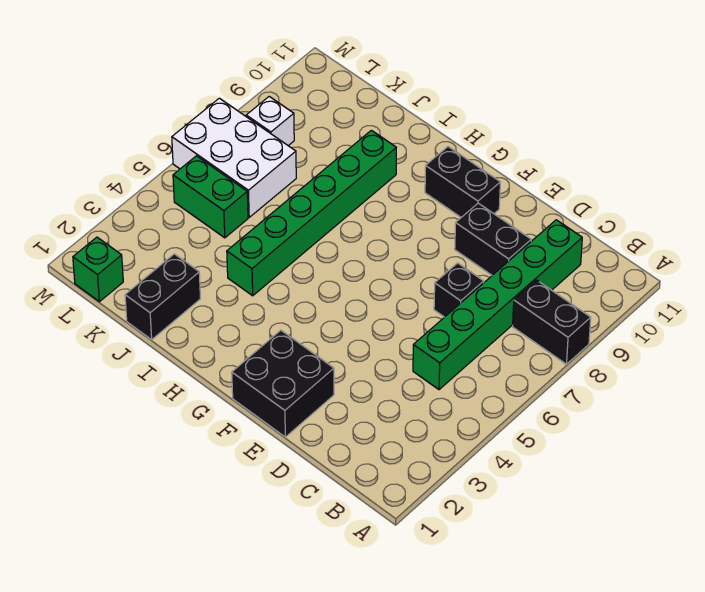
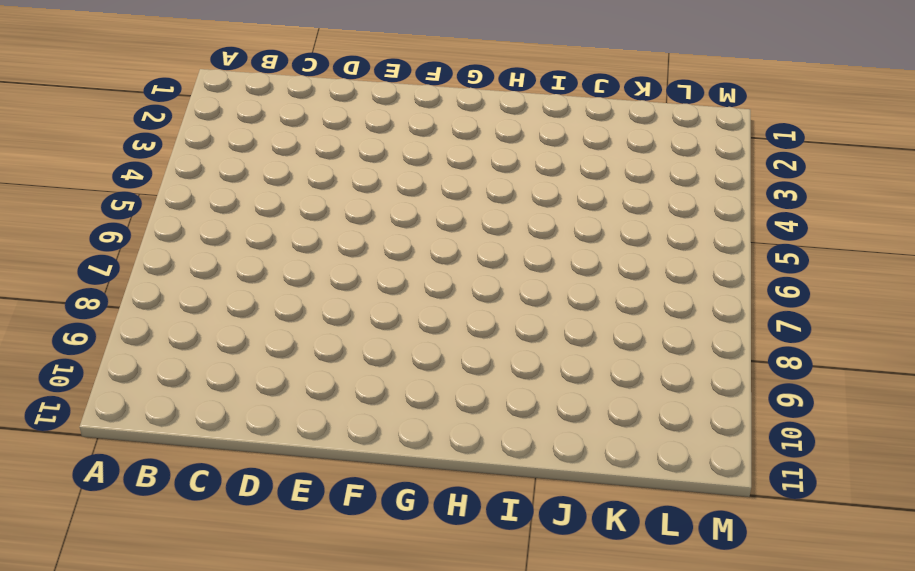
none -> black 1x2 brick [513,280,591,364]
none -> green 1x6 brick [413,220,582,390]
none -> black 1x1 brick [434,263,484,317]

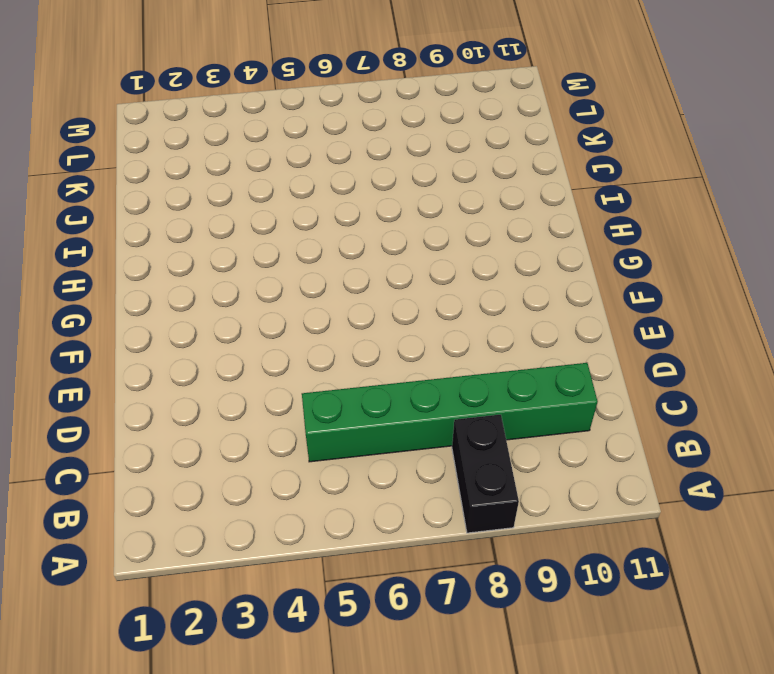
none -> black 1x1 brick [434,263,484,317]
none -> black 1x2 brick [455,203,531,275]
none -> black 2x2 brick [232,330,334,437]

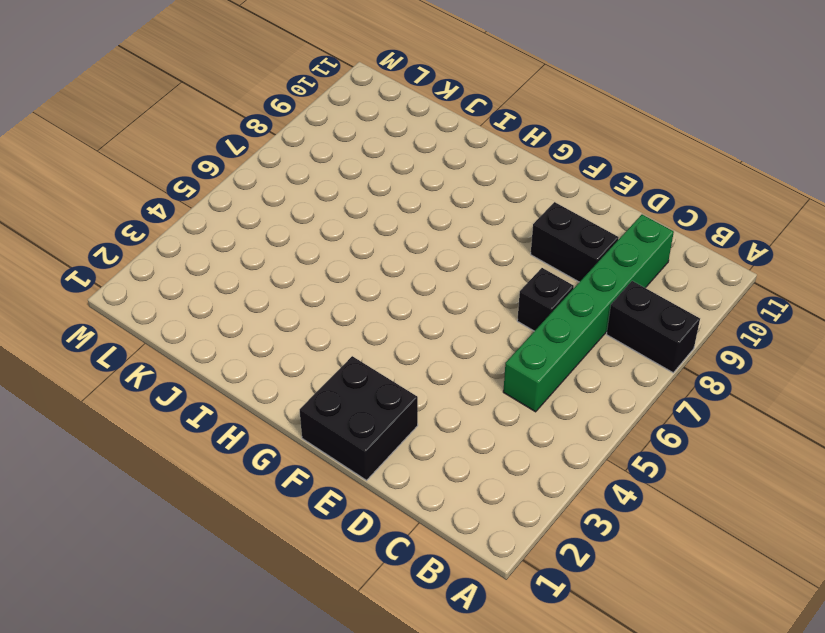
none -> black 1x2 brick [425,147,500,217]
none -> green 1x6 brick [227,130,396,296]
none -> black 1x2 brick [125,254,201,340]

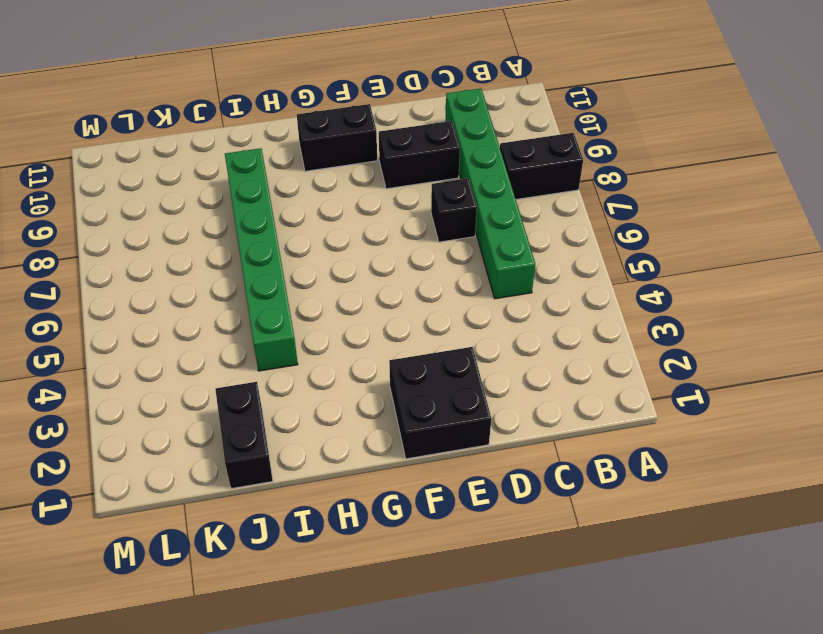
none -> green 1x2 brick [173,156,248,238]
none -> white 2x3 brick [172,98,296,217]
none -> green 1x1 brick [73,237,123,302]

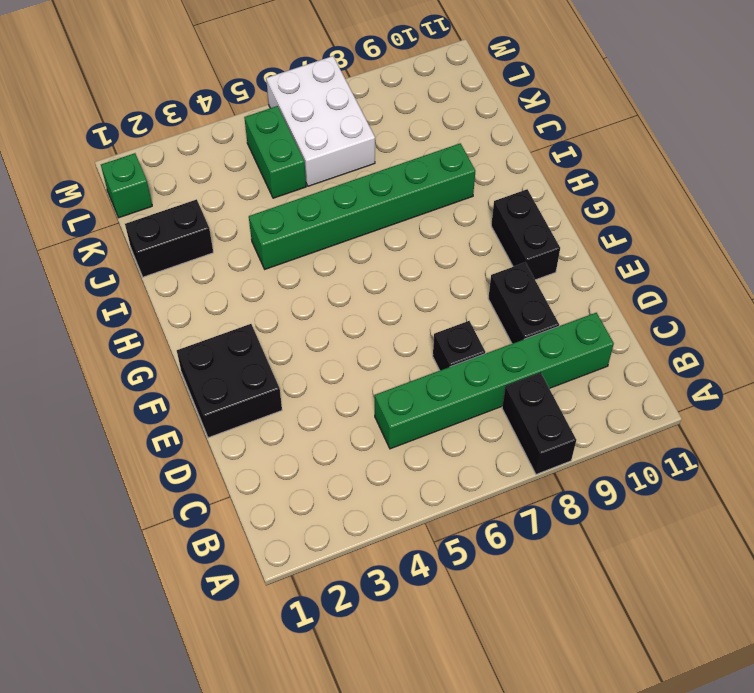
none -> white 1x1 brick [246,97,294,146]

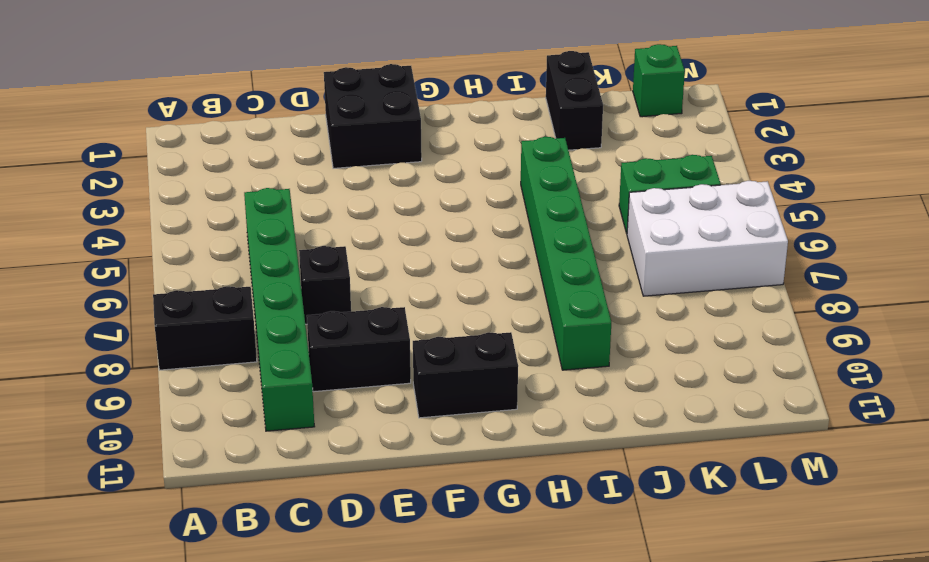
none -> white 1x1 brick [246,97,294,146]

